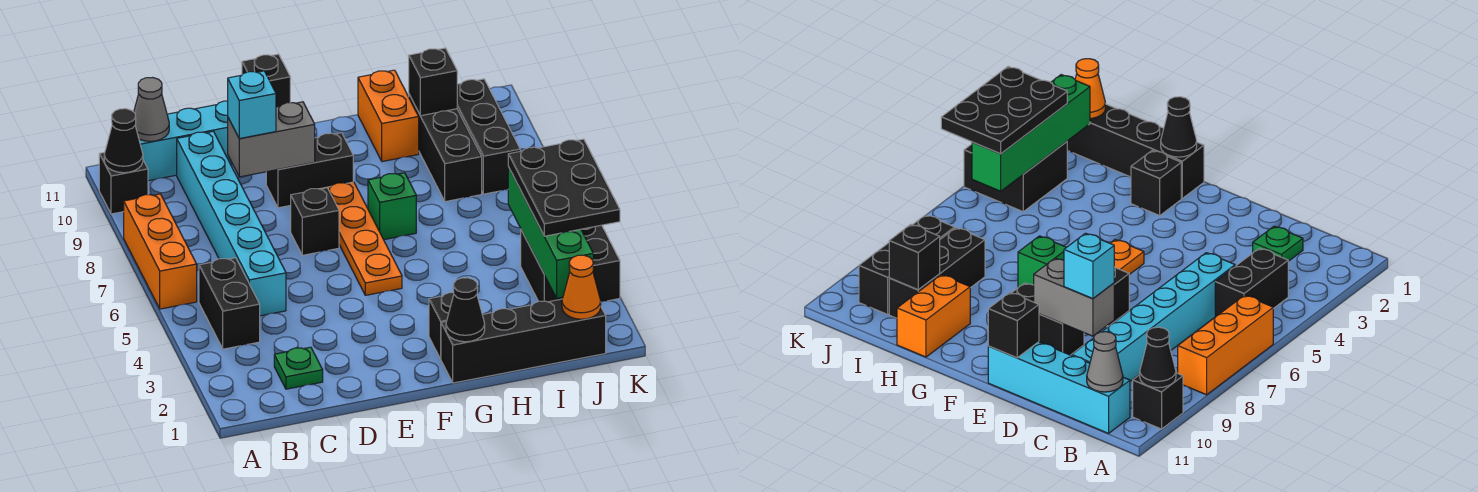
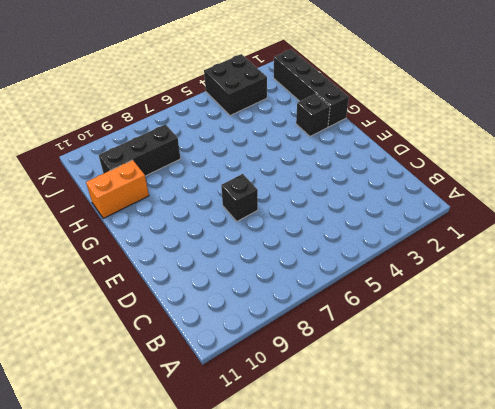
none -> orange 1x3 brick [124,194,197,309]
none -> black 1x1 brick [99,153,148,214]
none -> black 1x2 brick [199,258,260,349]

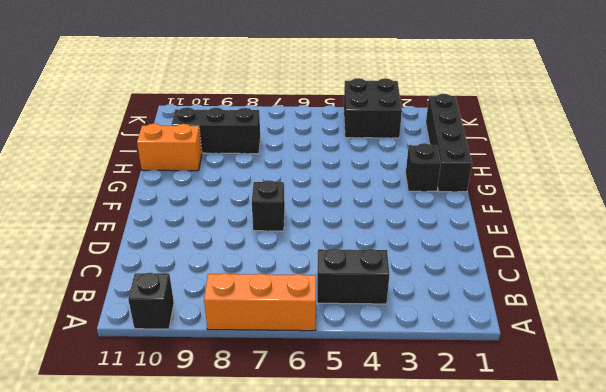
none -> cyan 1x4 brick [139,101,232,181]
none -> green 1x1 plate [274,347,323,389]
none -> cyan 1x6 brick [177,131,286,316]

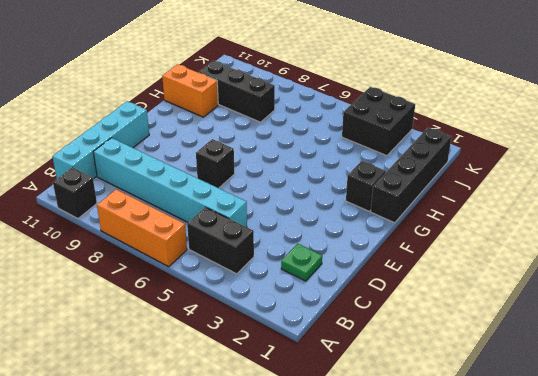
none -> black 1x2 brick [266,133,353,208]
none -> orange 1x4 plate [321,182,402,295]
none -> green 1x1 brick [368,173,416,240]

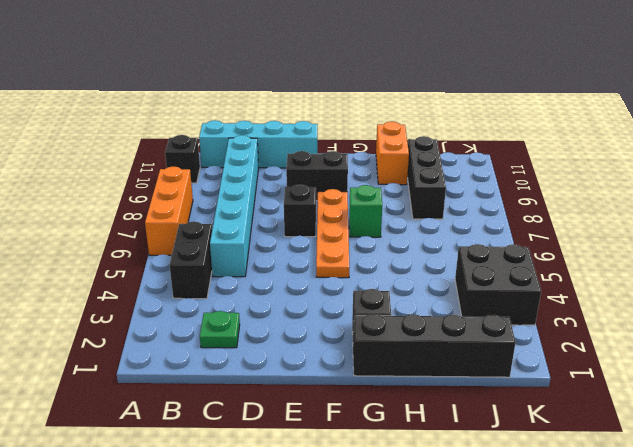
none -> black 1x3 brick [457,79,520,194]
none -> black 1x1 cone [104,109,143,173]
none -> grey 1x1 cone [134,78,169,141]

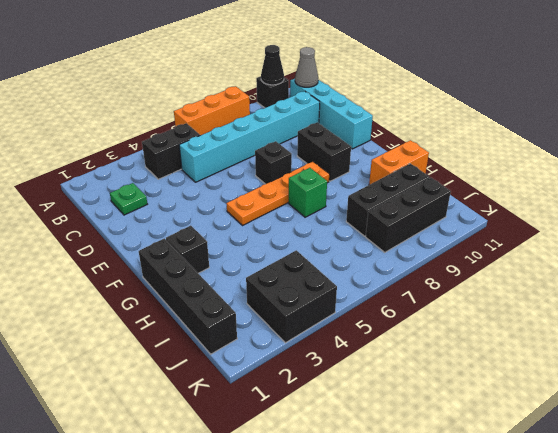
none -> grey 1x2 brick [228,102,315,177]
none -> black 1x1 brick [242,54,290,107]
none -> black 1x1 cone [446,278,485,342]

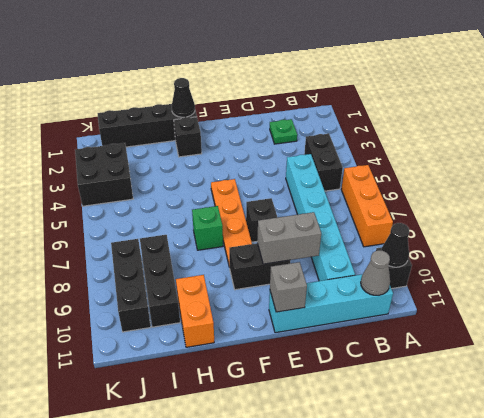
grey 1x1 brick [270,262,307,312] -> black 1x1 brick [242,54,290,107]
none -> black 1x1 brick [409,48,457,116]
none -> orange 1x1 cone [562,255,601,319]
none -> green 1x4 brick [508,167,593,298]

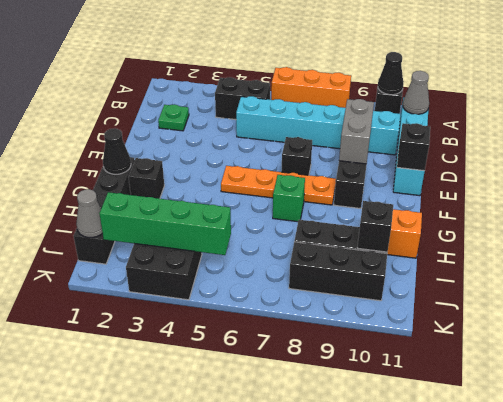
grey 1x1 cone [76,189,102,238] -> orange 1x1 cone [562,255,601,319]
none -> cyan 1x1 brick [228,71,276,139]
none -> black 2x3 plate [508,139,620,236]

